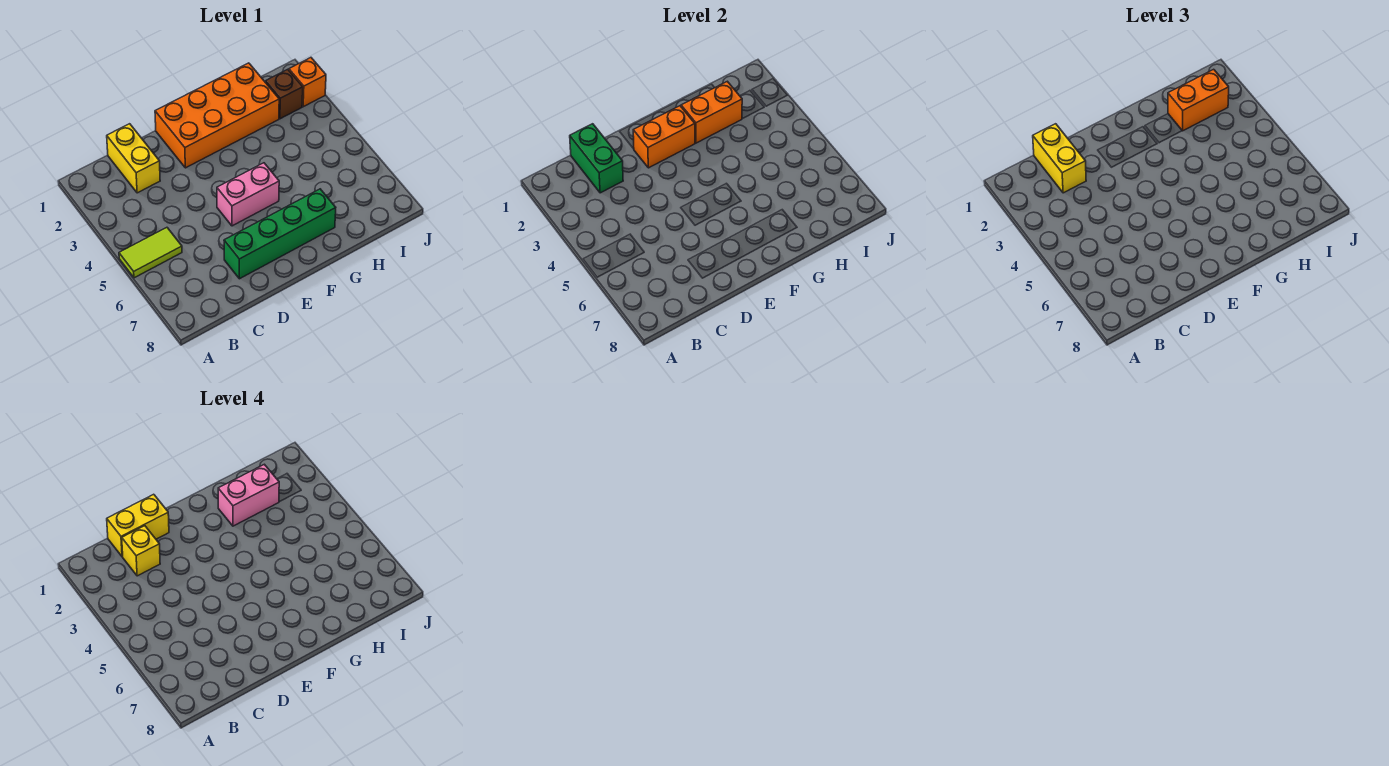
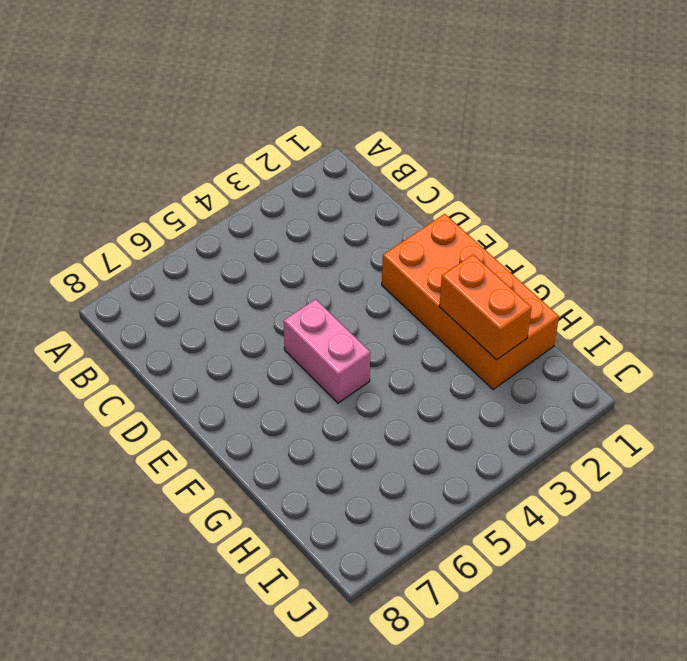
none -> lime 1x2 tile [119,228,182,278]
none -> yellow 1x2 brick [107,124,160,193]
none -> green 1x4 brick [224,189,336,279]

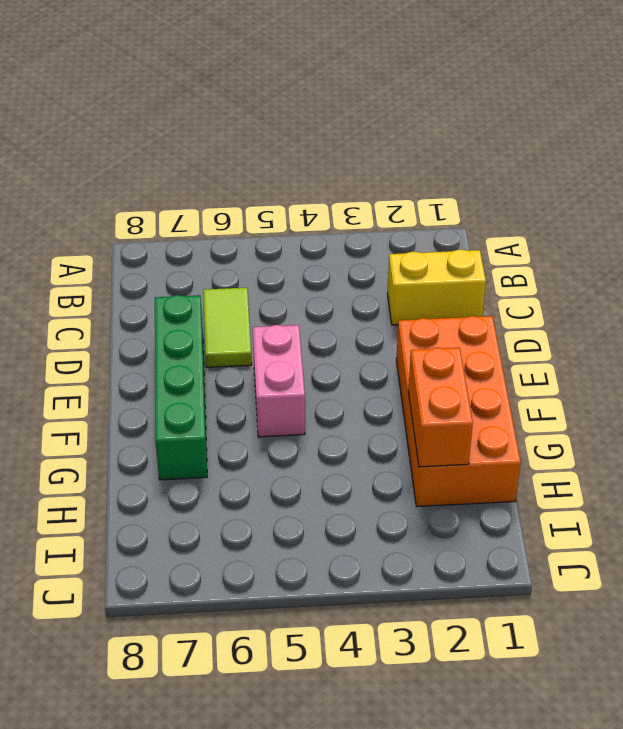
lime 1x2 tile [203,288,252,367] -> lime 1x2 tile moved to [119,228,182,278]
none -> brown 1x1 brick [266,69,303,119]
none -> orange 1x1 brick [289,58,326,107]
none -> green 1x2 brick [570,124,623,193]

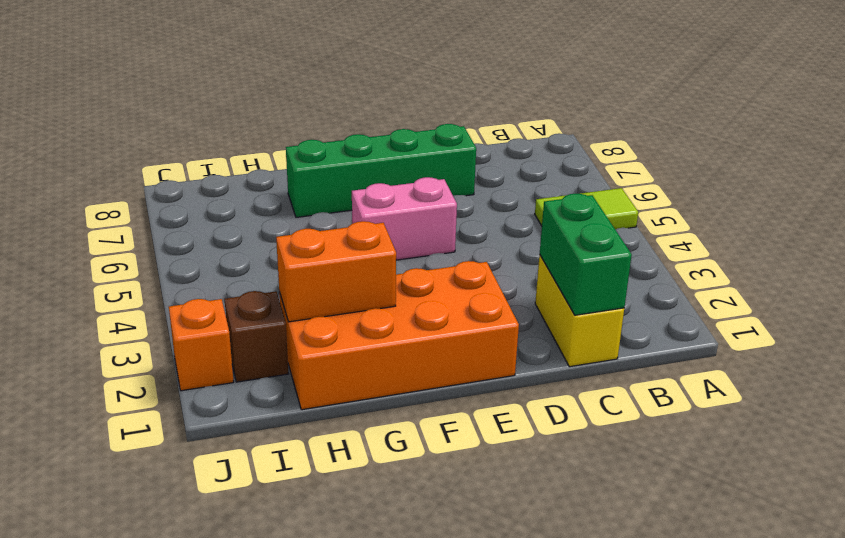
none -> orange 1x2 brick [633,106,695,168]
none -> yellow 1x2 brick [1033,124,1086,193]
none -> orange 1x2 brick [1168,69,1229,131]

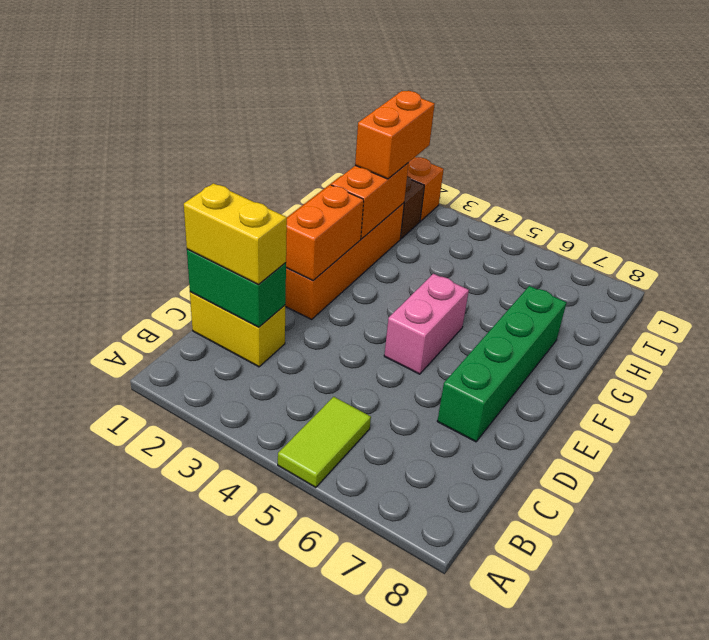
none -> yellow 1x2 brick [107,494,169,557]
none -> yellow 1x1 brick [122,526,160,576]
none -> pink 1x2 brick [218,464,279,526]

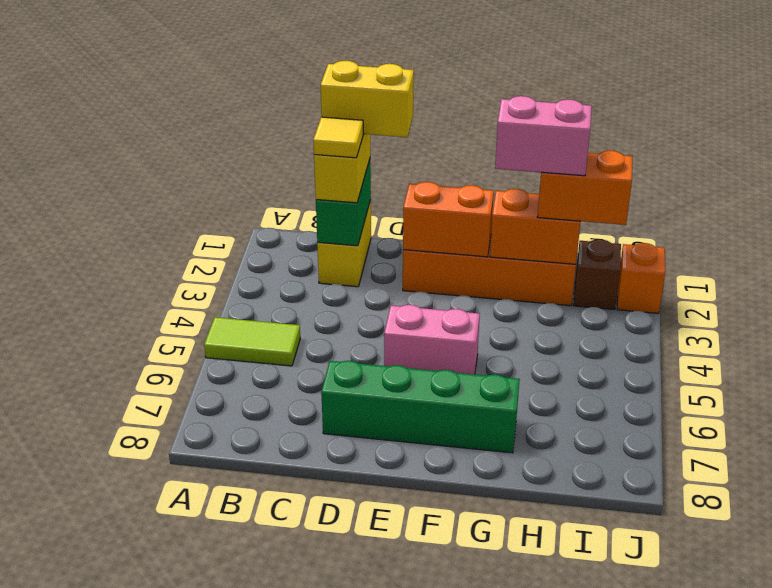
yellow 1x1 tile [313,117,363,158] -> yellow 1x1 brick [122,526,160,576]

